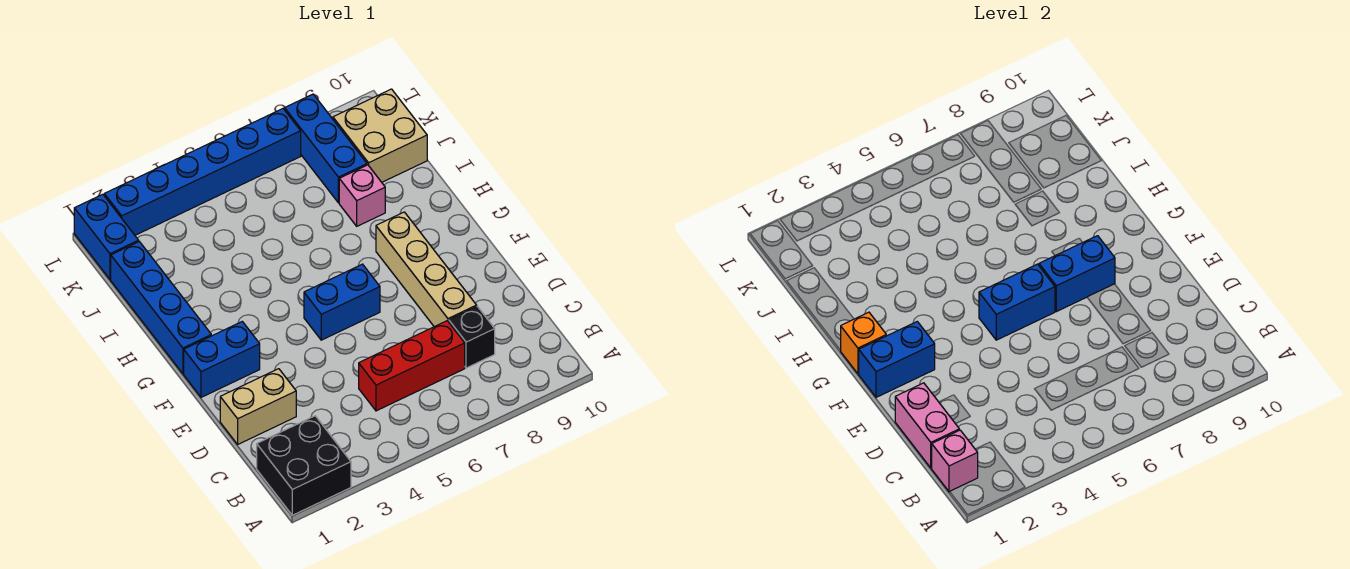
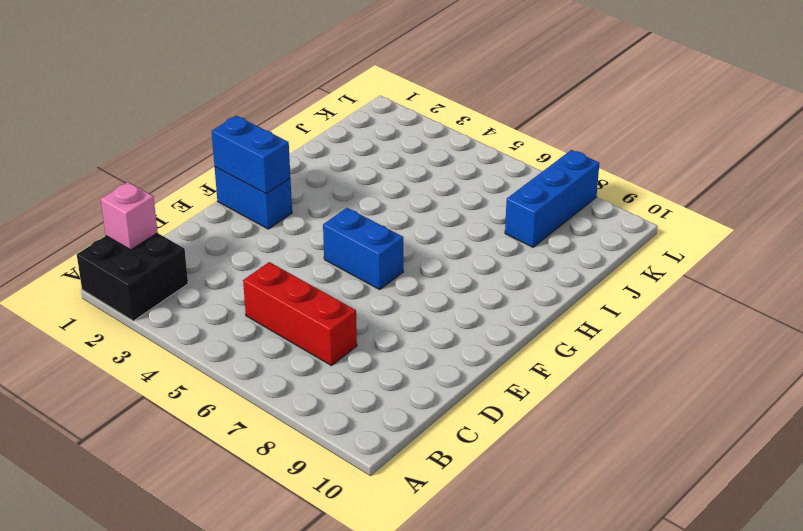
none -> black 1x1 brick [449,306,495,368]
none -> tan 1x2 brick [220,369,296,444]
none -> tan 1x4 brick [376,212,477,327]

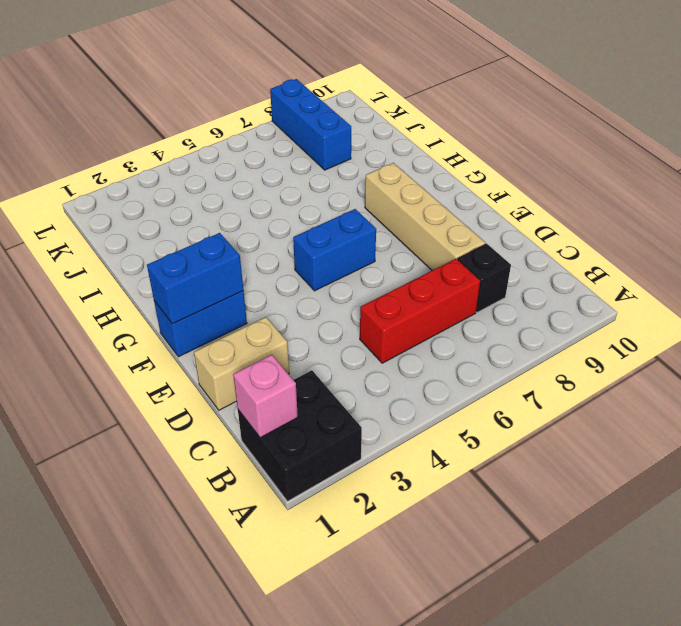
none -> blue 1x4 brick [111,242,211,374]
none -> pink 1x1 brick [339,165,385,226]
none -> tan 2x2 brick [333,89,427,182]

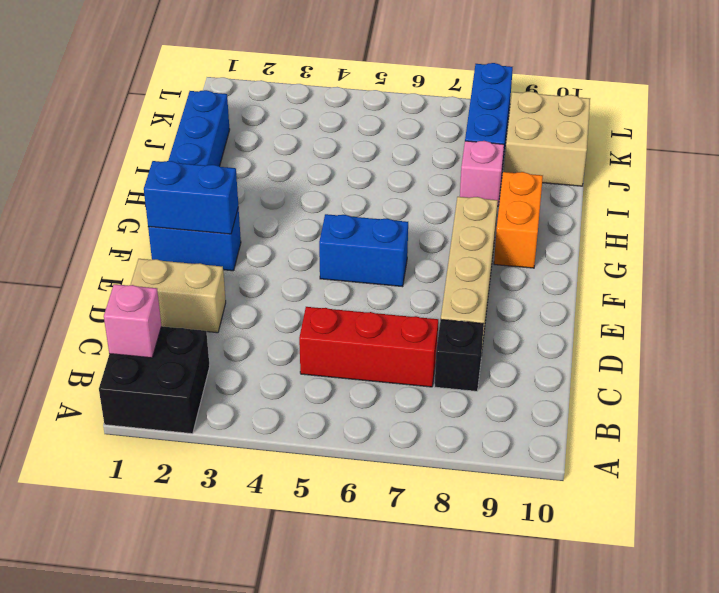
orange 1x2 brick [494,172,543,268] -> none
none -> blue 1x2 brick [74,194,139,279]
none -> blue 1x6 brick [104,109,301,235]
none -> pink 1x2 brick [895,383,959,468]

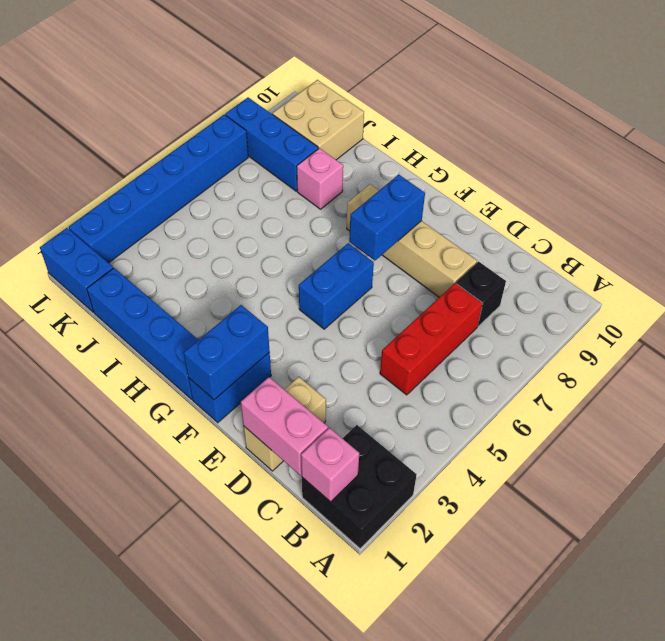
none -> blue 1x2 brick [979,264,1055,340]
none -> orange 1x1 brick [840,312,886,374]

